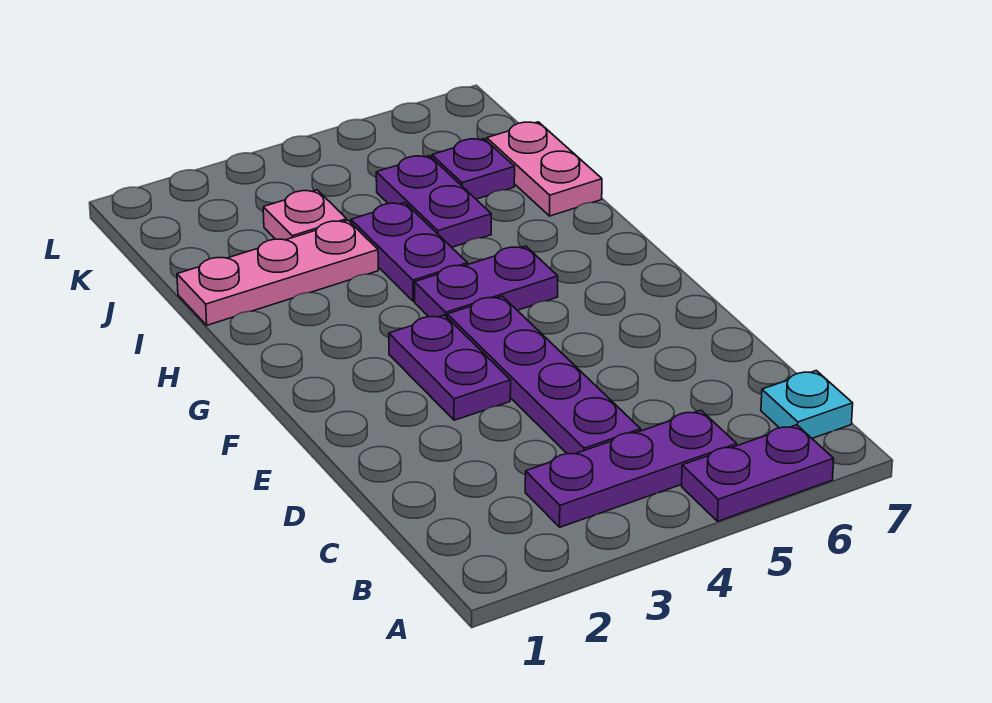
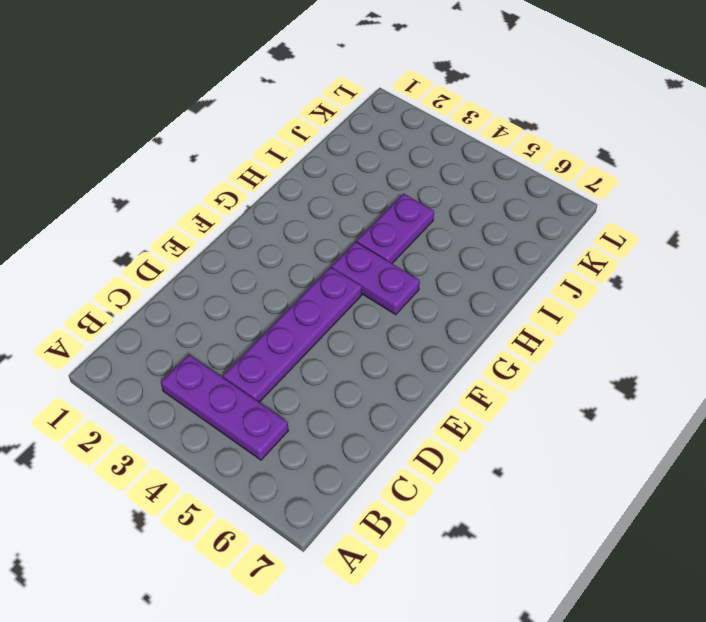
none -> purple 1x2 plate [682,425,834,521]
none -> cyan 1x1 plate [761,371,853,438]
none -> purple 1x2 plate [389,315,511,420]

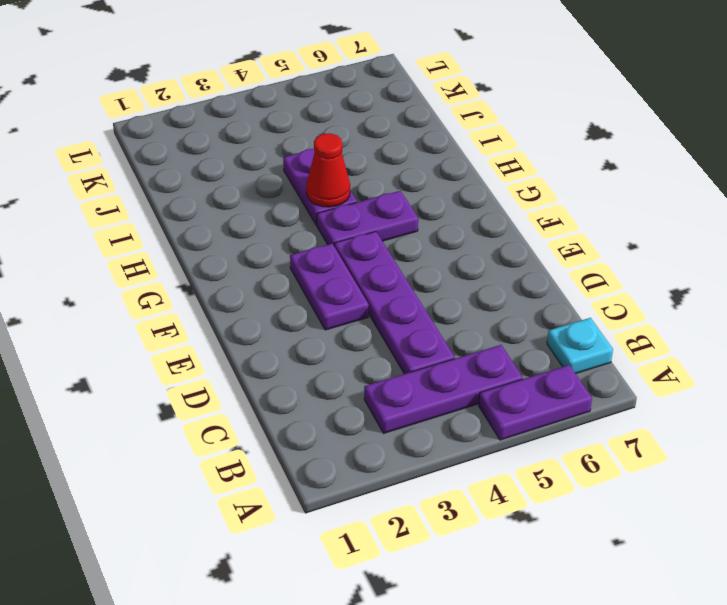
red 1x1 cone [306,133,350,207] -> none
none -> pink 1x3 plate [177,220,378,325]
none -> purple 1x2 plate [376,156,491,247]
none -> pink 1x2 plate [487,122,602,216]

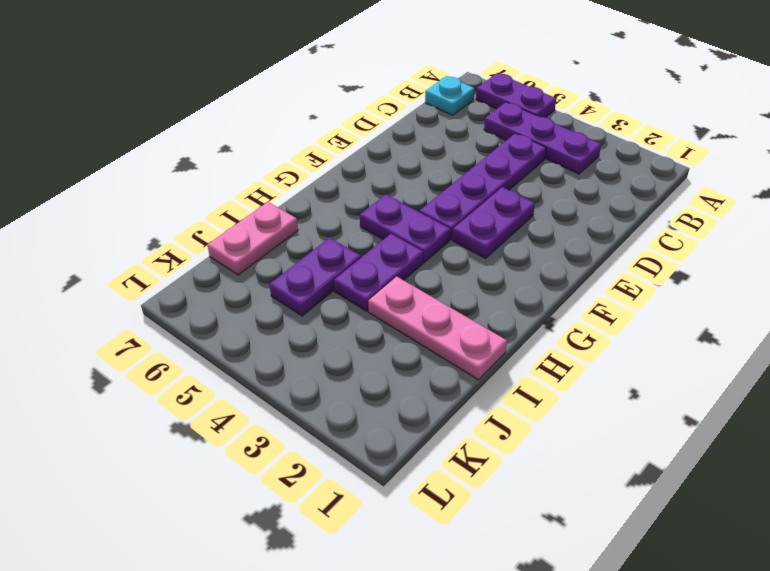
none -> pink 1x1 plate [263,190,347,240]
none -> purple 1x1 plate [432,139,515,199]

